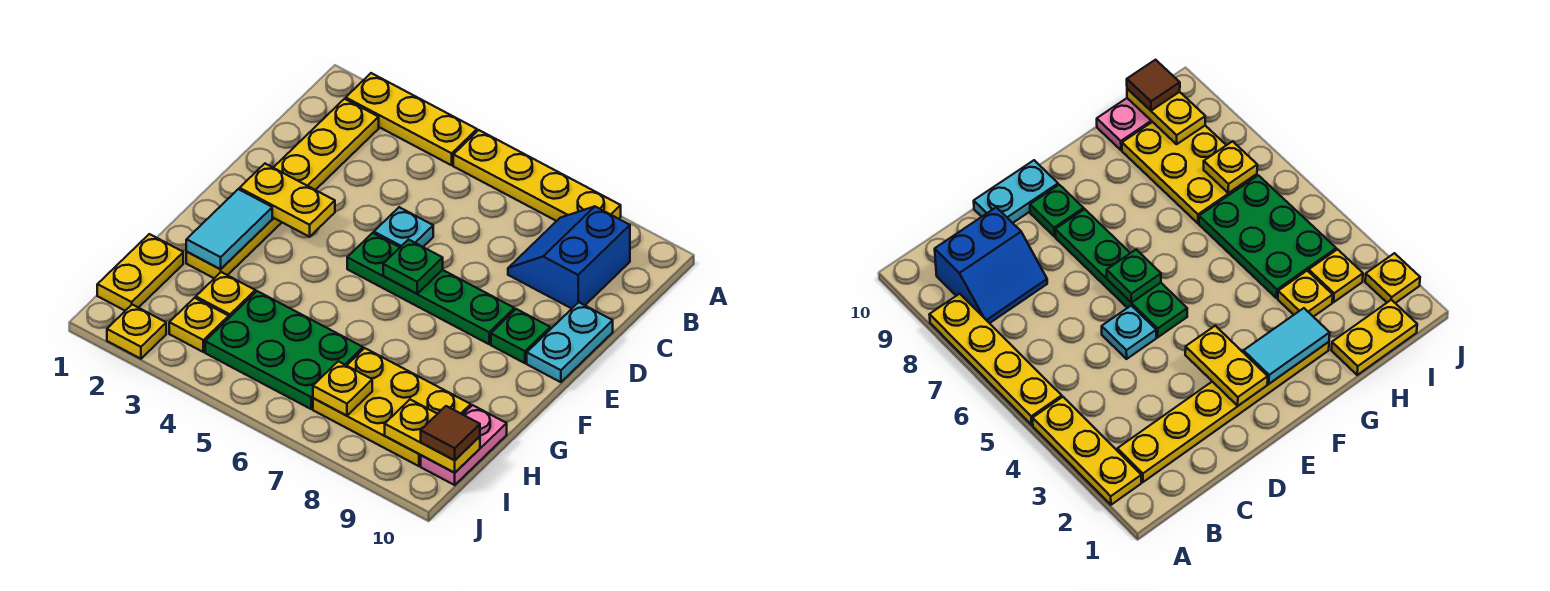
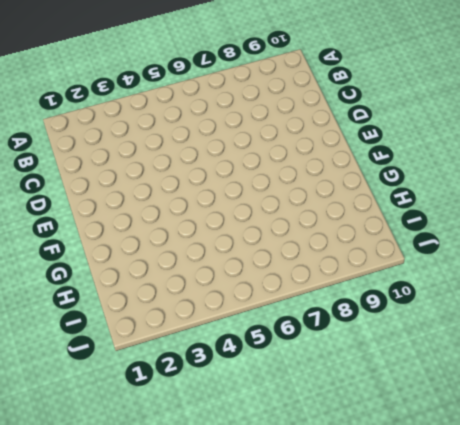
none -> yellow 1x3 plate [346,73,477,165]
none -> yellow 1x4 plate [453,130,621,221]
none -> yellow 1x6 plate [186,99,379,278]

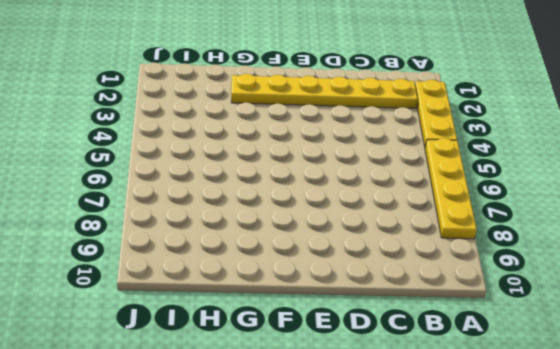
none -> blue 2x2 slope [508,207,630,309]
none -> cyan 1x1 plate [374,207,433,247]
none -> cyan 1x2 plate [527,302,613,382]

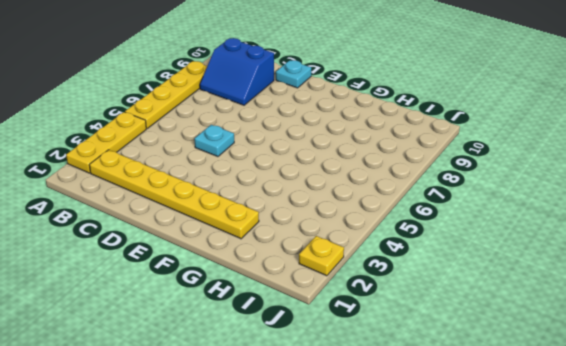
cyan 1x1 plate [276,60,311,88] -> cyan 1x2 plate [527,302,613,382]
none -> green 1x4 plate [347,233,514,344]
none -> green 1x1 plate [491,309,550,363]
none -> yellow 1x2 plate [97,234,183,311]

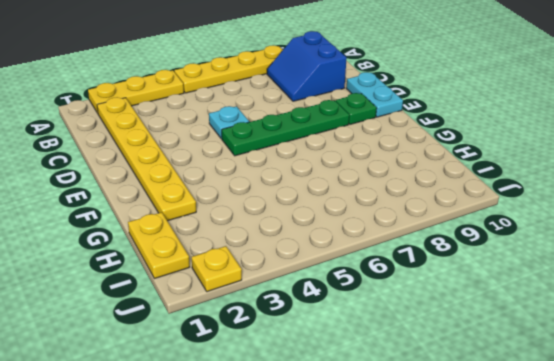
none -> yellow 1x1 plate [196,272,255,318]
none -> green 2x3 plate [205,291,363,409]
none -> yellow 2x3 plate [313,348,471,466]

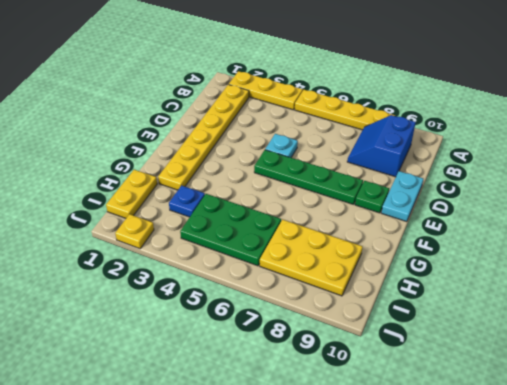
blue 1x1 plate [169,186,205,217] -> yellow 1x1 plate [196,272,255,318]
none -> pink 1x2 plate [421,405,507,485]
none -> yellow 1x1 plate [169,298,229,352]
none -> yellow 1x2 plate [240,164,335,237]

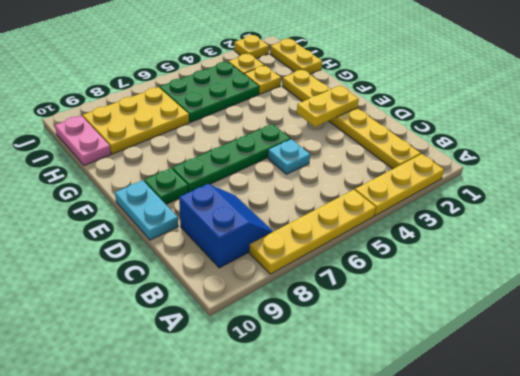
none -> green 1x1 plate [383,240,443,294]
none -> cyan 1x2 tile [186,189,272,269]
none -> yellow 1x1 plate [313,361,372,416]

